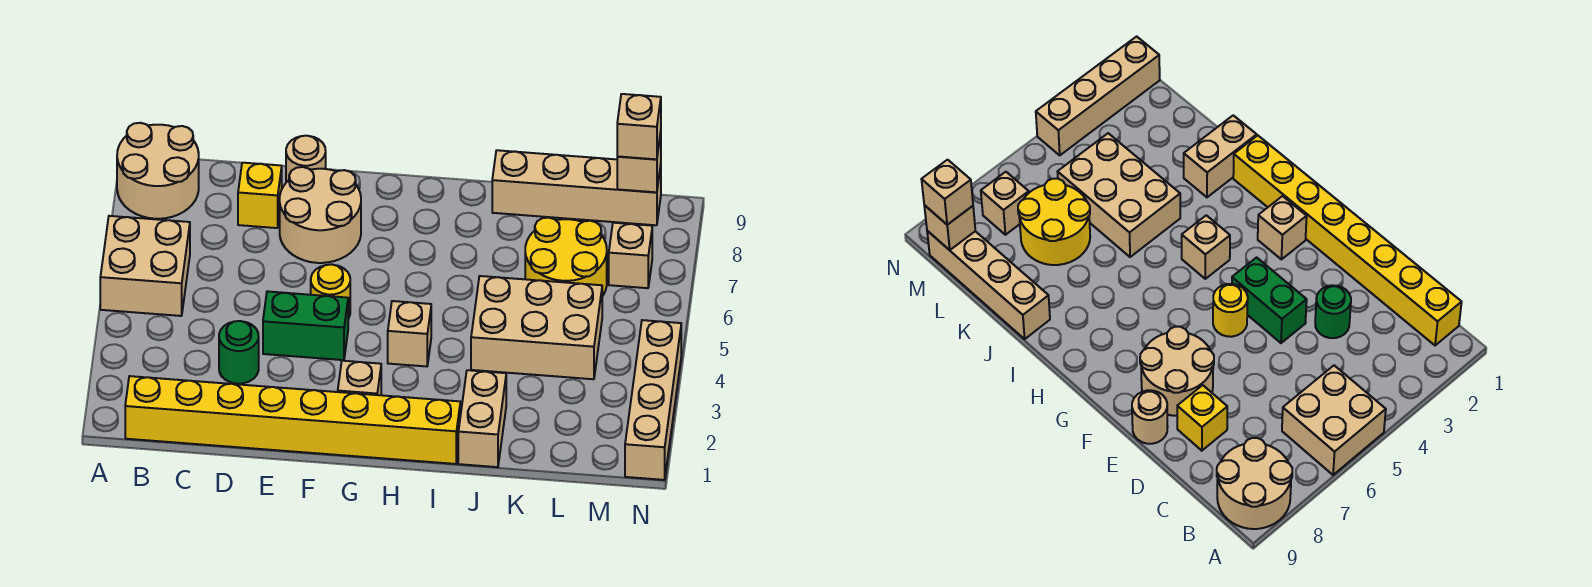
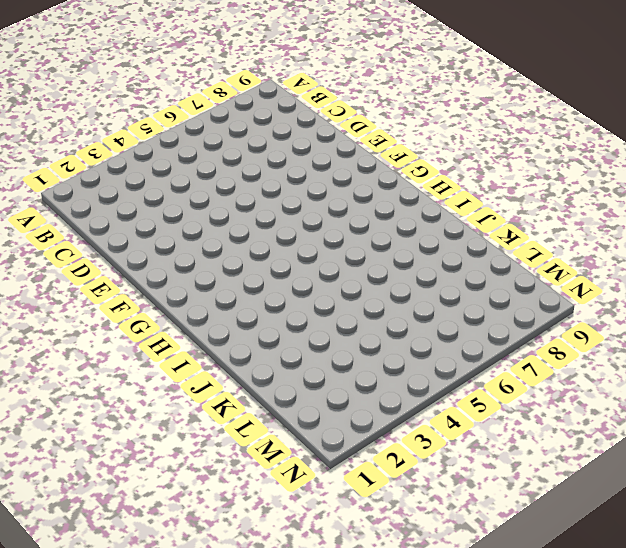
none -> tan 2x2 brick [100,216,190,316]
none -> tan 2x2 round brick [117,123,199,219]
none -> yellow 1x8 brick [125,376,460,464]

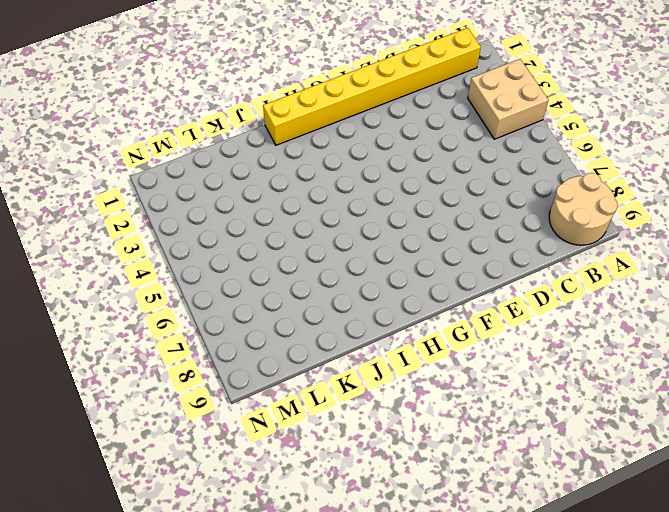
tan 2x2 brick [468,59,549,139] -> tan 2x2 brick moved to [100,216,190,316]
none -> green 1x1 round brick [219,321,259,384]
none -> yellow 1x1 brick [238,163,282,228]
none -> green 1x2 brick [263,291,348,360]

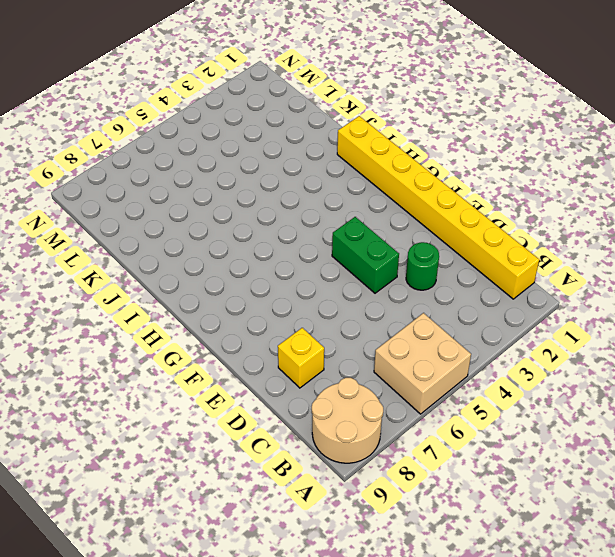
none -> tan 2x2 round brick [280,167,361,263]
none -> tan 1x1 round brick [286,136,326,182]
none -> yellow 1x1 round brick [311,264,350,319]

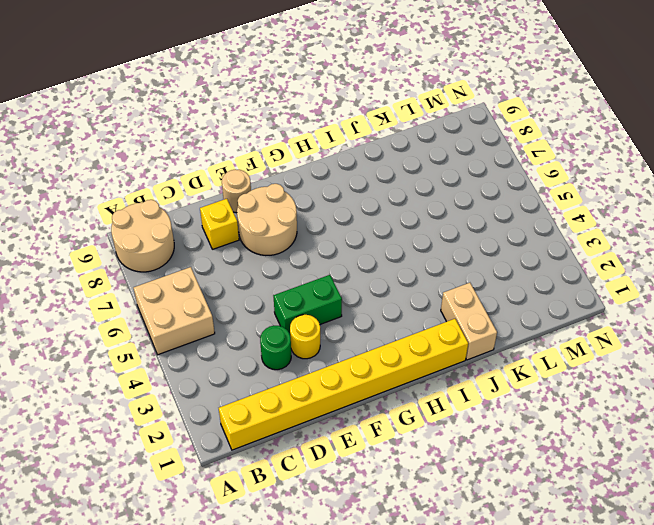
yellow 1x1 round brick [290,315,320,359] -> yellow 1x1 round brick moved to [311,264,350,319]
none -> tan 1x1 brick [338,361,381,395]
none -> tan 1x1 brick [388,301,431,366]
none -> tan 2x3 brick [471,276,602,379]

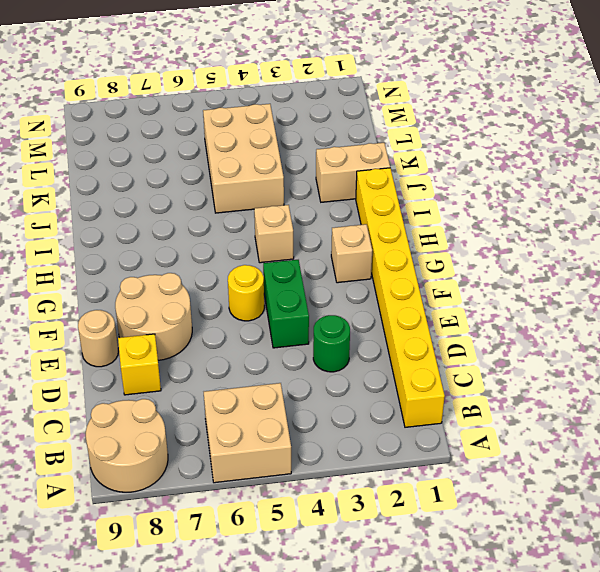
none -> tan 1x4 brick [492,150,661,225]
none -> yellow 2x2 round brick [525,218,607,296]
none -> tan 1x1 brick [609,223,652,288]

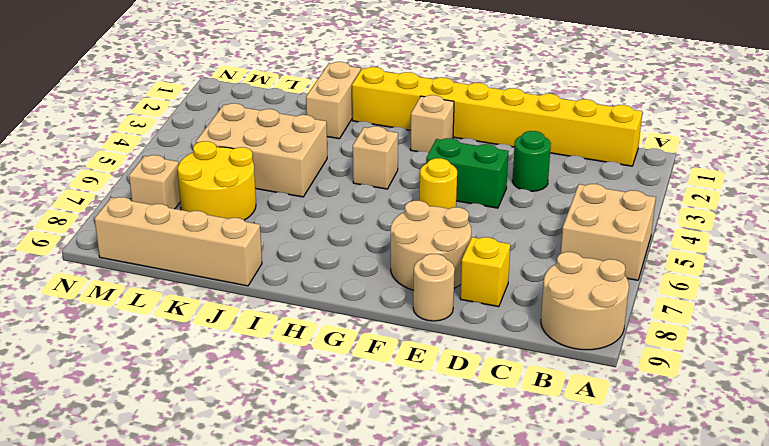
none -> tan 1x4 brick [625,320,681,480]
none -> tan 1x1 brick [617,133,661,192]
none -> tan 1x1 brick [617,94,661,159]

